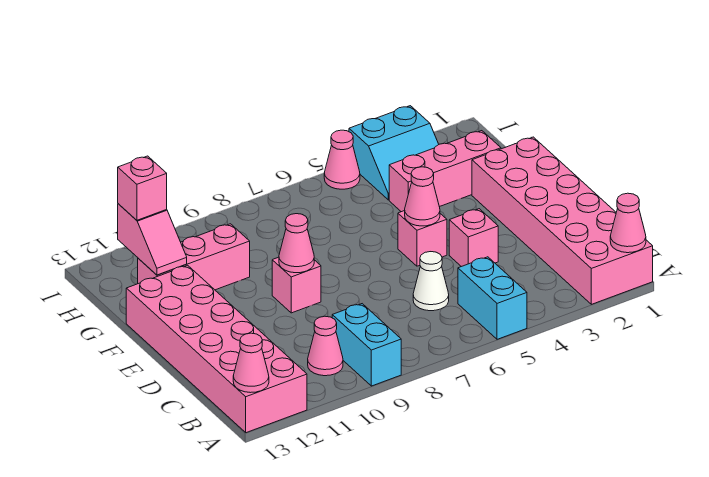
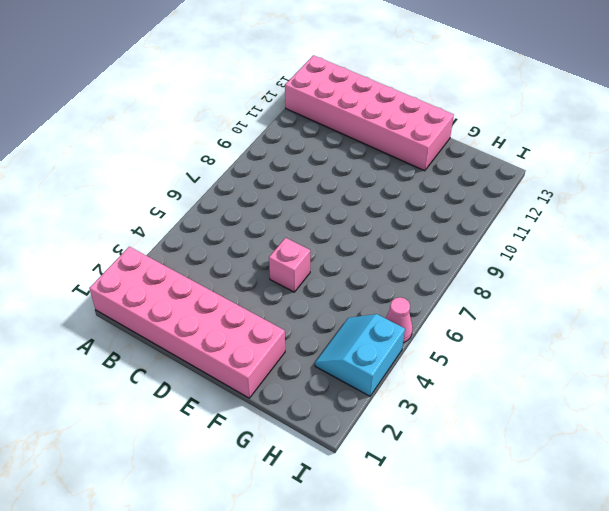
none -> cyan 1x2 brick [458,257,527,339]
none -> cyan 1x2 brick [332,304,401,386]
none -> pink 1x1 cone [308,316,343,376]

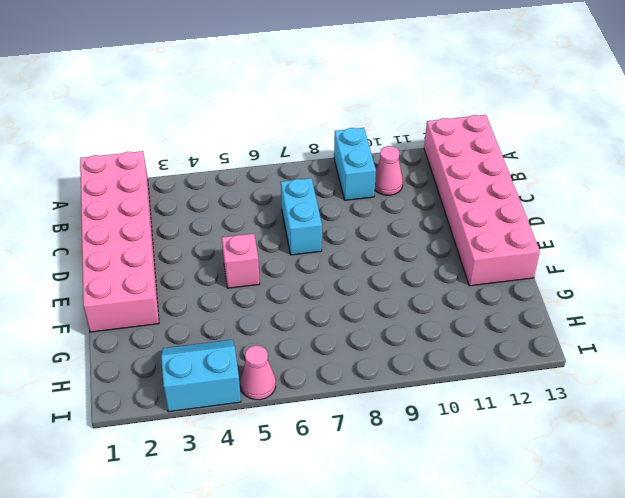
cyan 1x2 brick [281,178,322,255] -> cyan 1x2 brick moved to [458,257,527,339]
none -> white 1x1 cone [413,252,449,311]
none -> pink 1x1 brick [449,209,498,267]
none -> pink 1x1 brick [272,257,321,313]

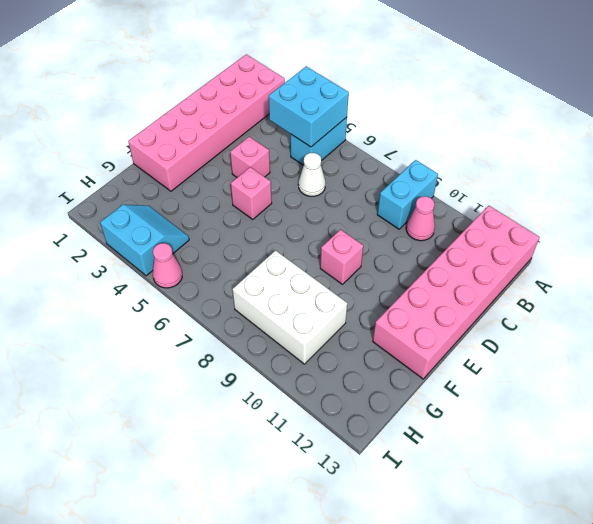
cyan 2x2 brick [269,66,349,147] -> none
white 2x3 brick [232,251,347,364] -> pink 1x3 brick [138,224,250,290]
none -> pink 1x3 brick [389,131,501,212]
none -> pink 1x1 cone [610,193,646,253]
none -> pink 1x1 cone [233,333,269,393]

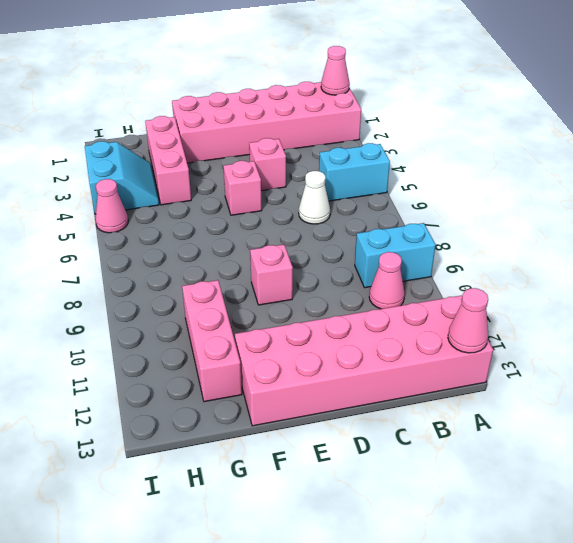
none -> pink 1x1 cone [405,167,440,226]
none -> pink 1x1 cone [279,214,314,273]
none -> pink 1x2 slope [118,204,187,275]

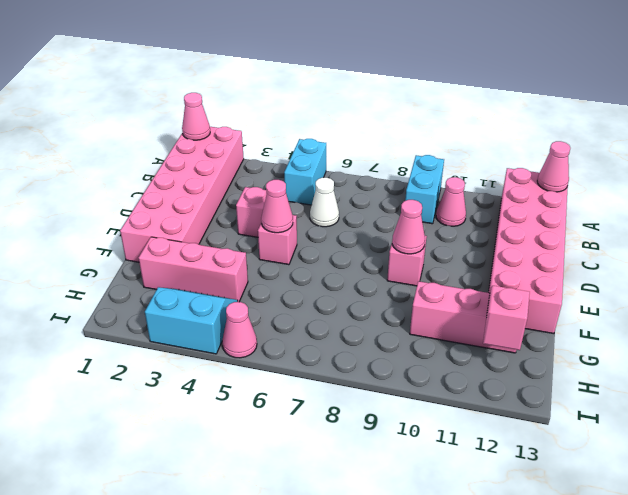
none -> pink 1x1 brick [118,156,167,220]

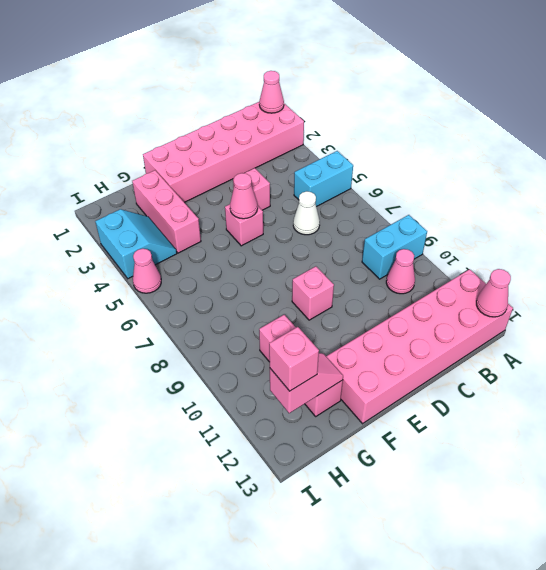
none -> pink 1x1 cone [279,214,314,273]

